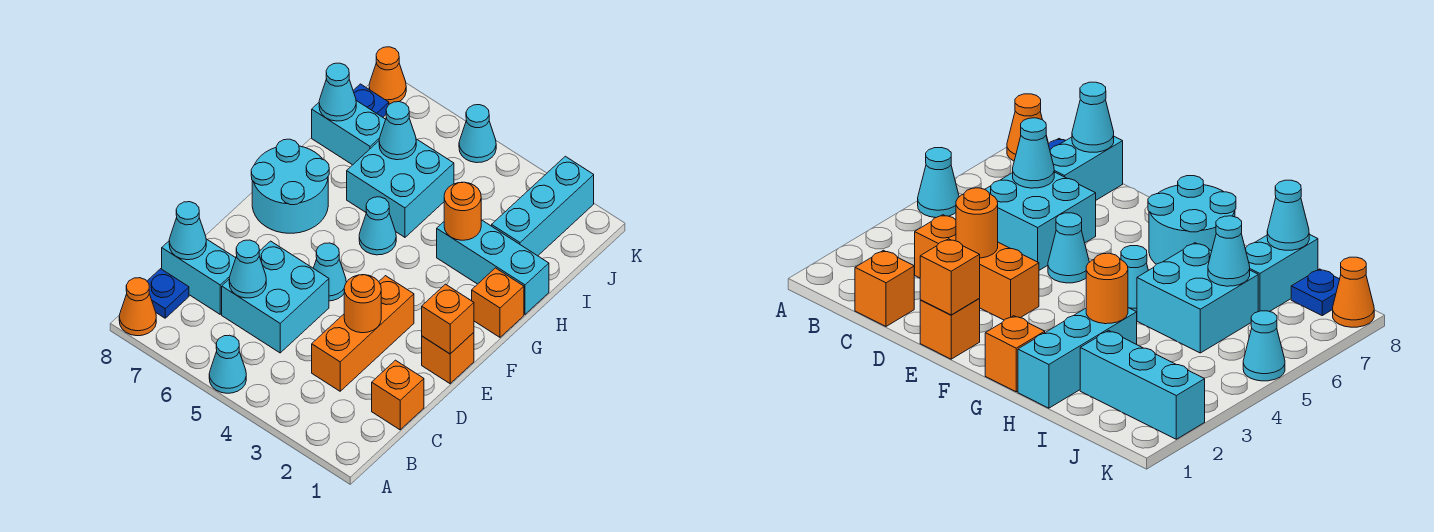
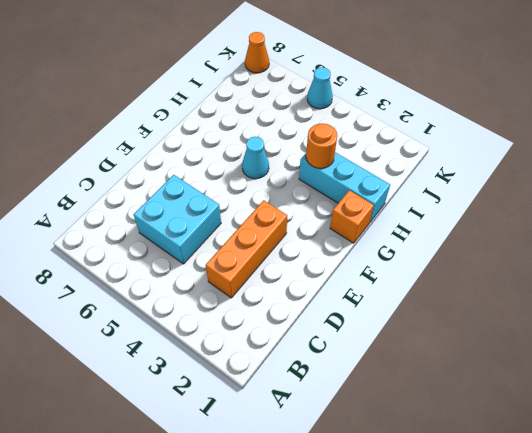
none -> cyan 1x1 cone [209,335,246,393]
none -> orange 1x1 cone [119,278,156,336]
none -> blue 1x1 plate [147,269,189,318]

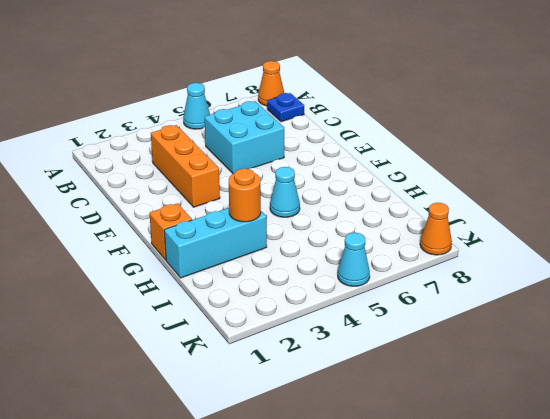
none -> orange 1x1 brick [372,360,424,430]
none -> cyan 1x2 brick [162,239,236,314]
none -> orange 1x1 brick [422,332,474,384]

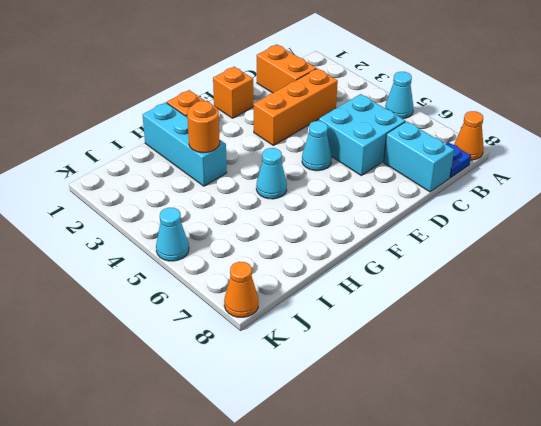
orange 1x2 brick [257,44,316,93] -> orange 1x1 brick [372,360,424,430]
none -> cyan 2x2 round brick [251,139,329,233]
none -> cyan 2x2 brick [347,139,454,237]
none -> cyan 1x3 brick [492,156,594,256]

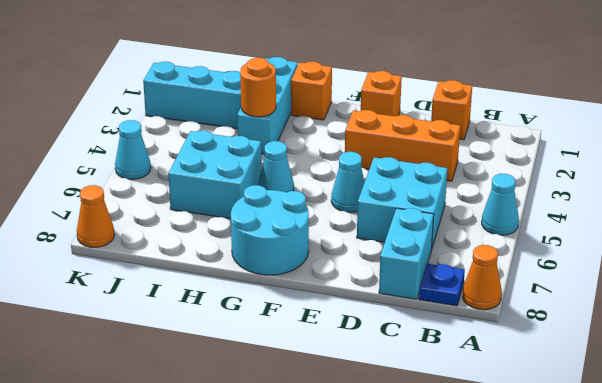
none -> cyan 1x2 brick [312,101,386,165]
none -> blue 1x1 plate [353,84,389,117]
none -> cyan 1x1 cone [229,240,266,298]

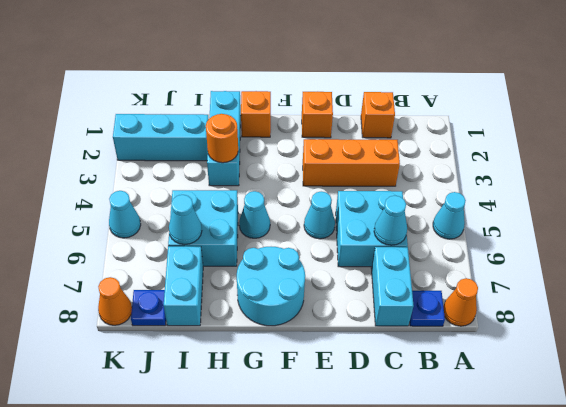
none -> cyan 1x1 cone [169,202,206,260]
none -> orange 1x1 round brick [344,275,381,333]
none -> orange 1x1 brick [422,284,474,354]

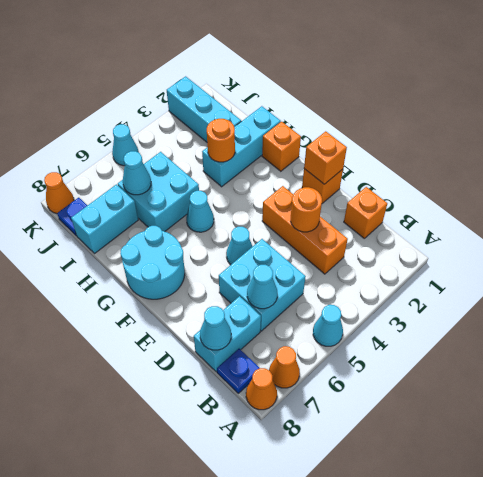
orange 1x1 cone [269,346,300,388] -> none
none -> cyan 1x1 cone [319,63,356,121]

